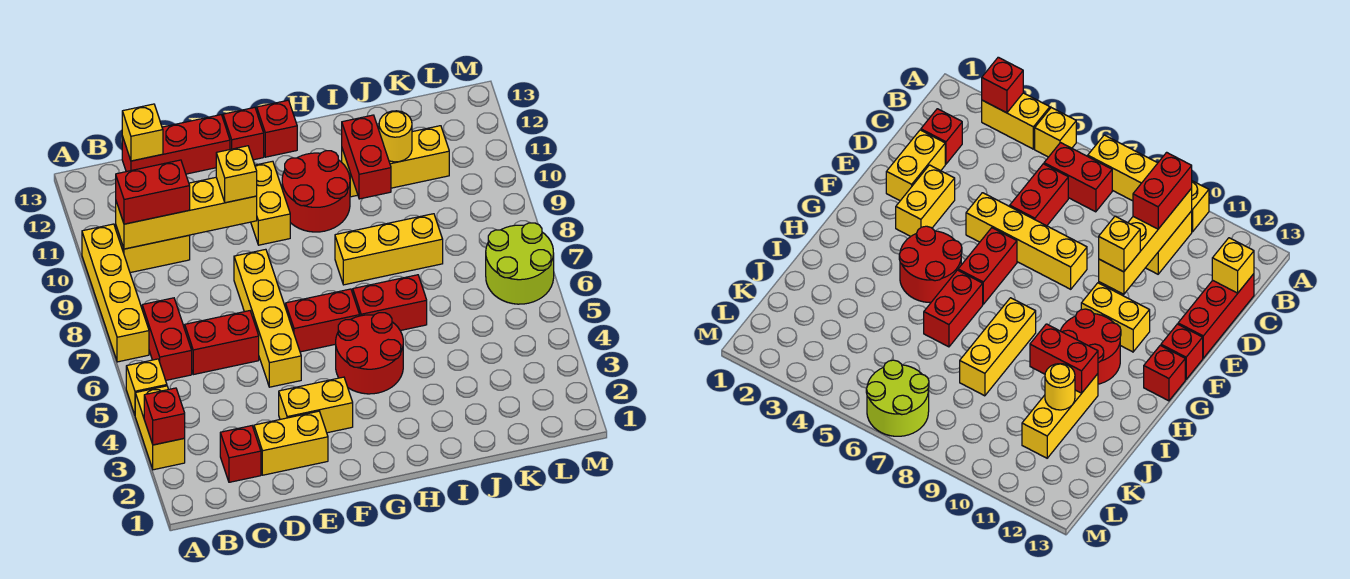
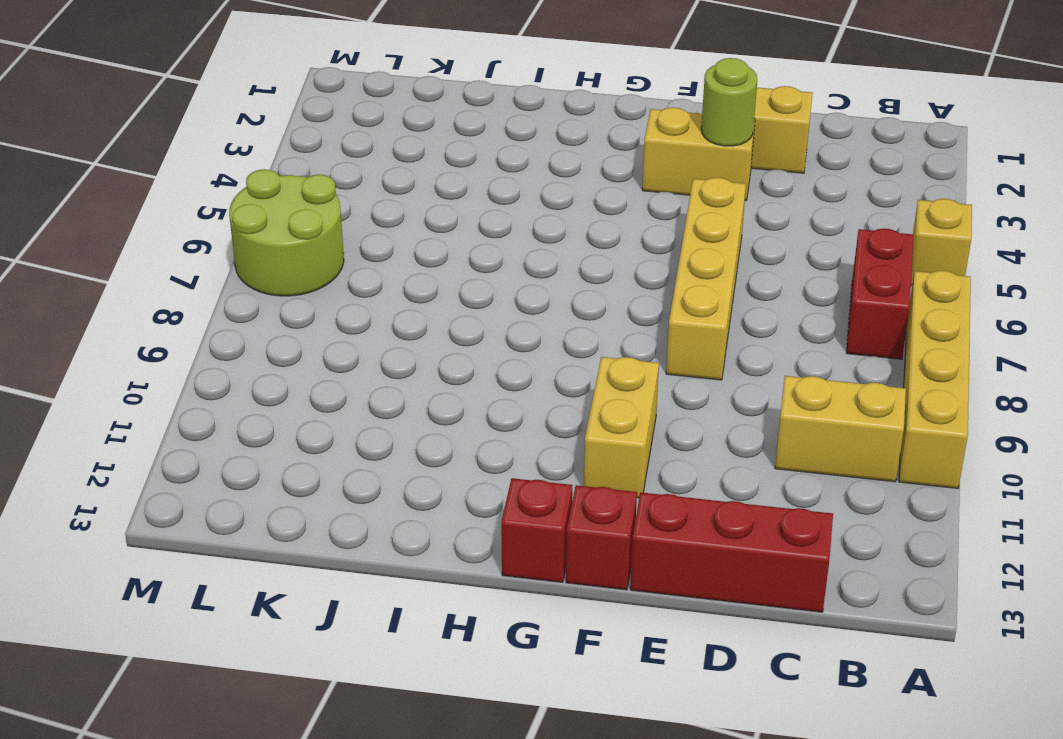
lime 1x1 round brick [701,58,757,146] -> none
none -> yellow 1x2 brick [135,386,185,470]
none -> red 1x1 brick [220,426,261,482]
none -> red 1x2 brick [185,311,259,375]

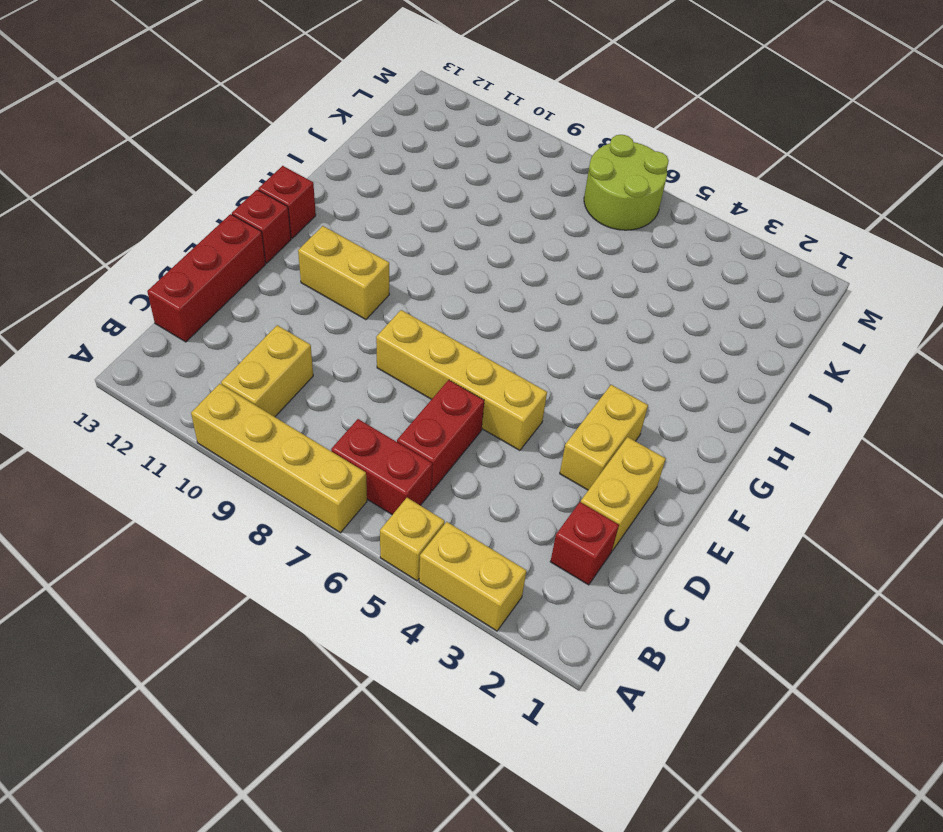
none -> red 1x2 brick [286,289,360,352]
none -> red 2x2 round brick [336,313,403,394]
none -> red 2x2 round brick [282,151,350,232]

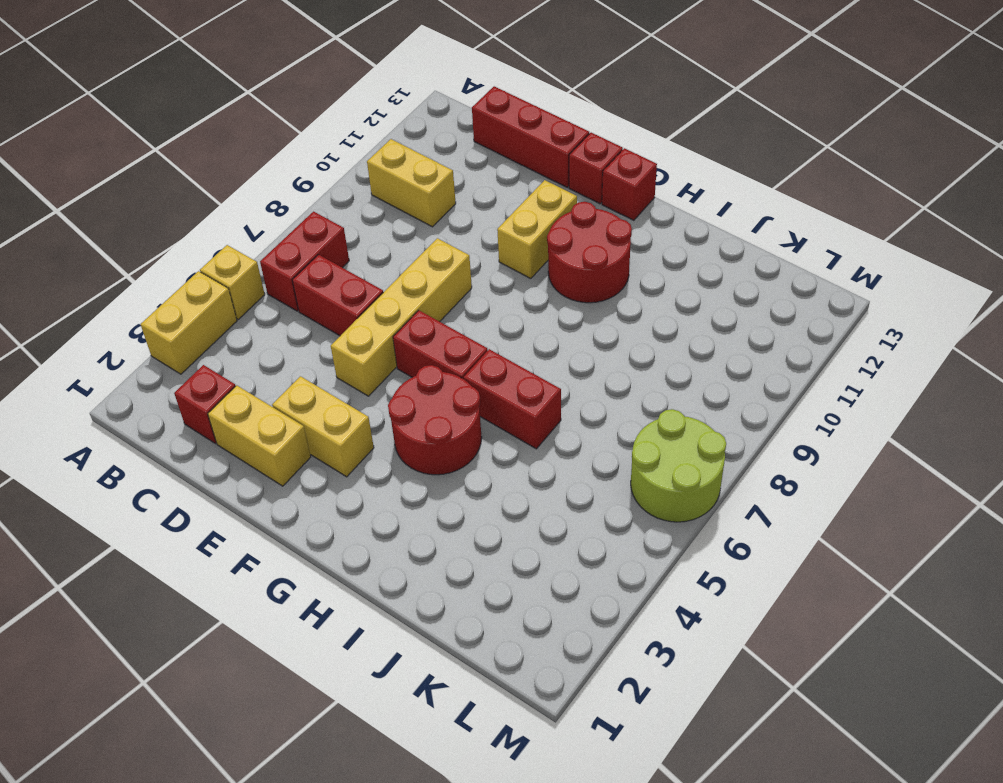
none -> yellow 1x4 brick [82,224,149,362]
none -> yellow 1x3 brick [335,214,443,285]
none -> yellow 1x3 brick [342,126,449,197]

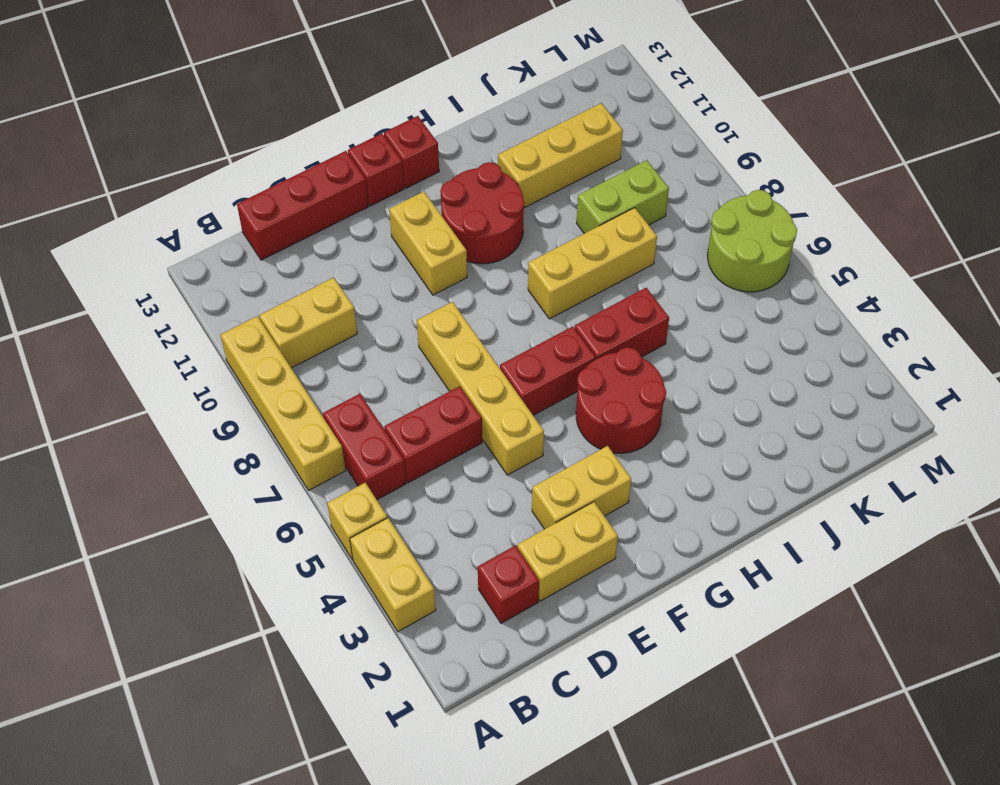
lime 1x2 brick [577,160,669,234] -> none
none -> red 1x1 brick [144,388,185,445]
none -> yellow 1x4 brick [116,178,257,249]
none -> yellow 1x1 brick [122,104,163,161]

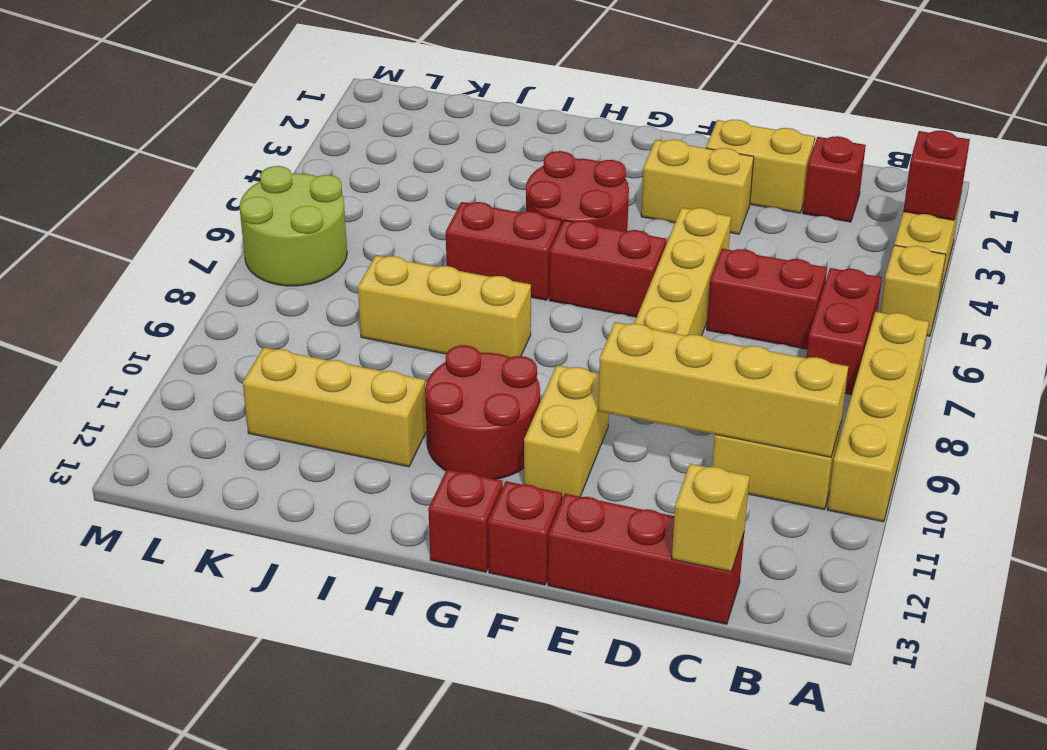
none -> red 1x2 brick [342,115,391,199]
none -> yellow 1x1 round brick [379,111,412,162]
none -> red 1x2 brick [116,160,190,224]

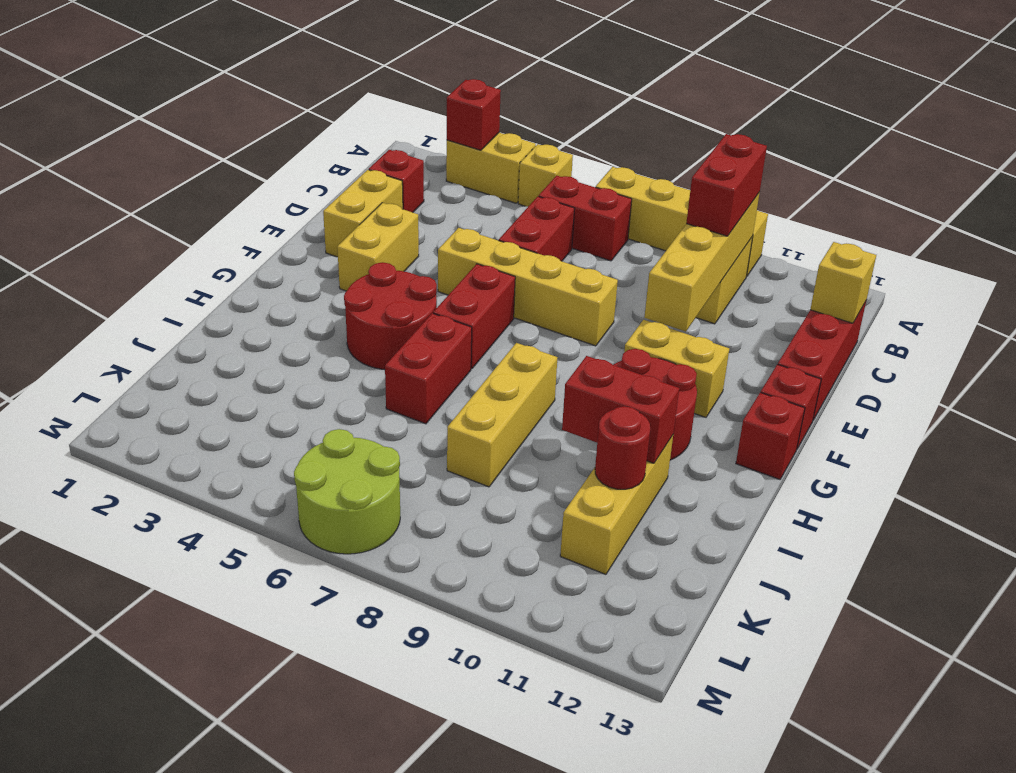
red 1x1 round brick [595,406,650,489] -> yellow 1x1 round brick [379,111,412,162]
none -> yellow 1x1 brick [216,146,257,203]

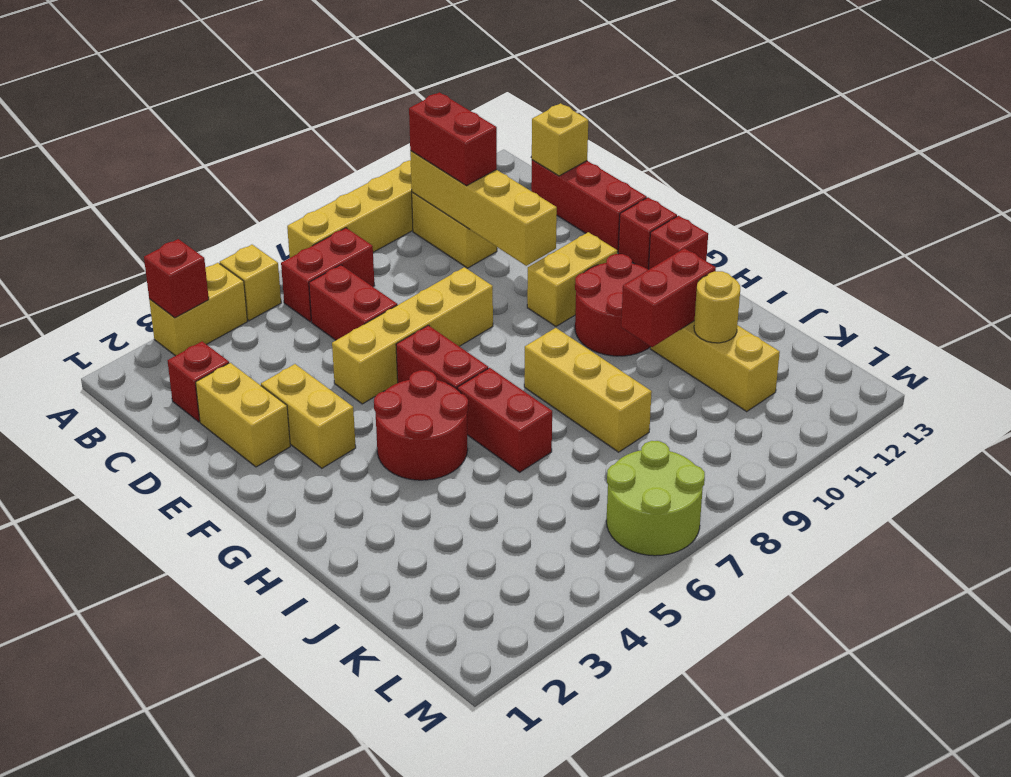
none -> yellow 1x1 brick [216,146,257,203]

